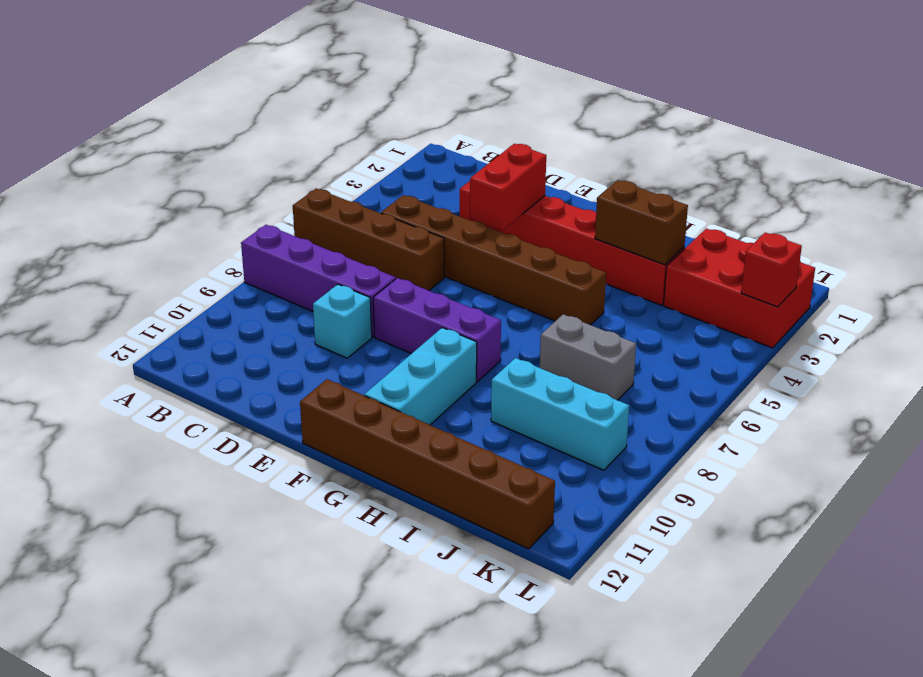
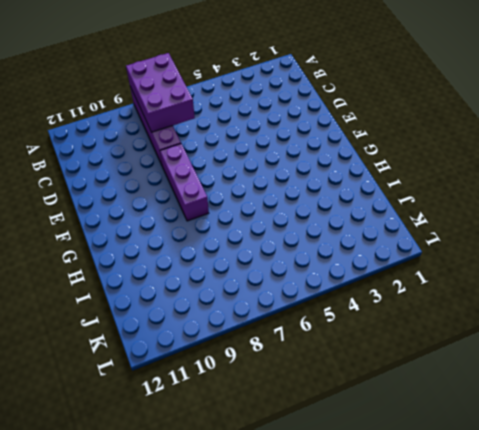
purple 2x3 brick [126,53,195,132] -> none
none -> brown 1x4 brick [293,188,444,291]
none -> brown 1x6 brick [381,195,606,325]
none -> red 1x6 brick [460,181,684,305]

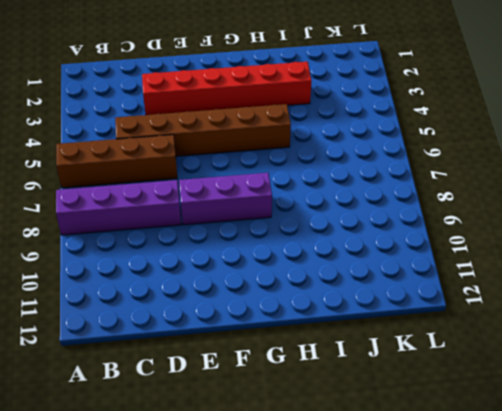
none -> cyan 1x1 brick [313,284,372,358]
none -> brown 1x6 brick [300,379,555,549]
none -> cyan 1x3 brick [364,328,477,425]

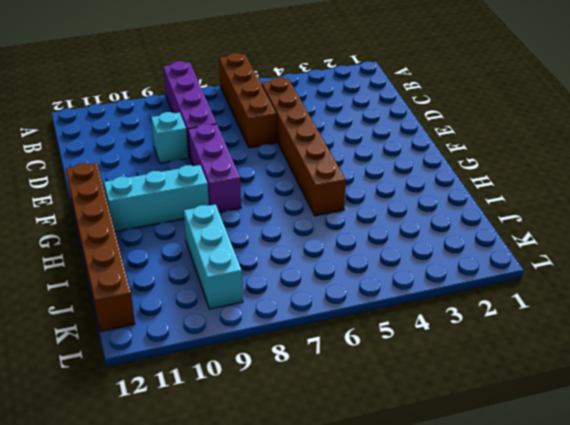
none -> red 1x6 brick [460,181,684,305]
none -> grey 1x2 brick [540,314,636,400]
none -> red 2x3 brick [663,229,815,348]

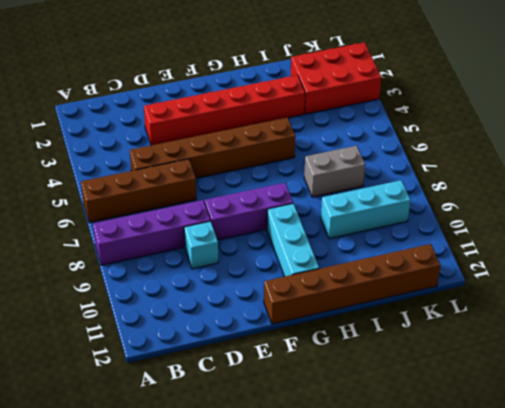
none -> red 1x2 brick [470,144,546,231]
none -> brown 1x2 brick [595,180,688,265]
none -> red 1x1 brick [741,233,802,307]

